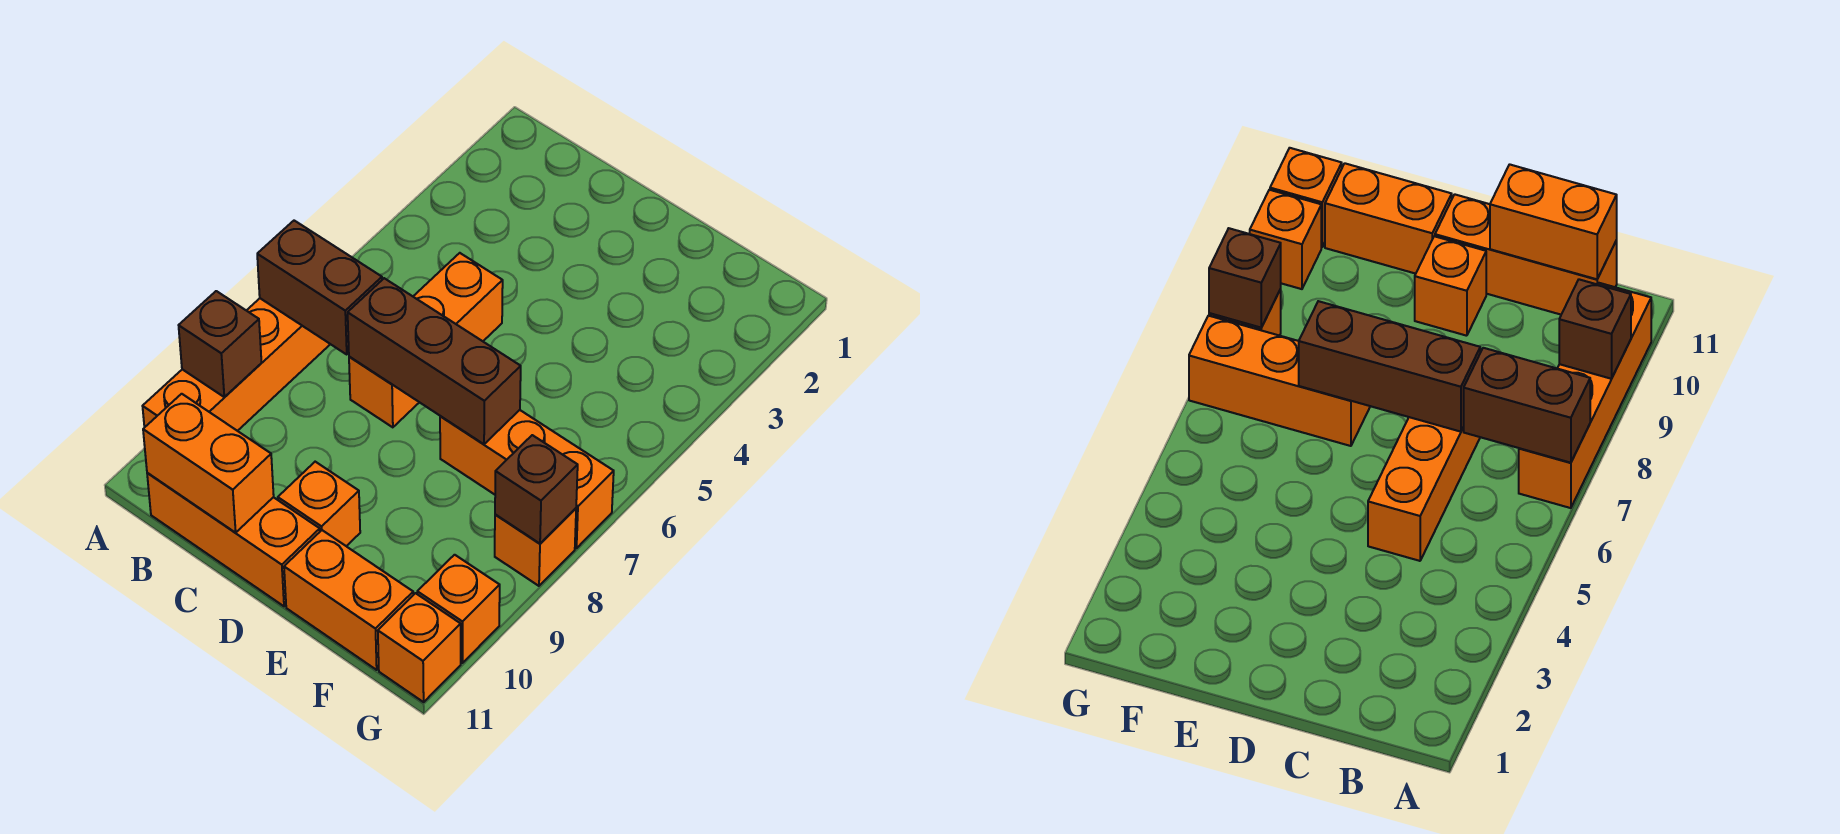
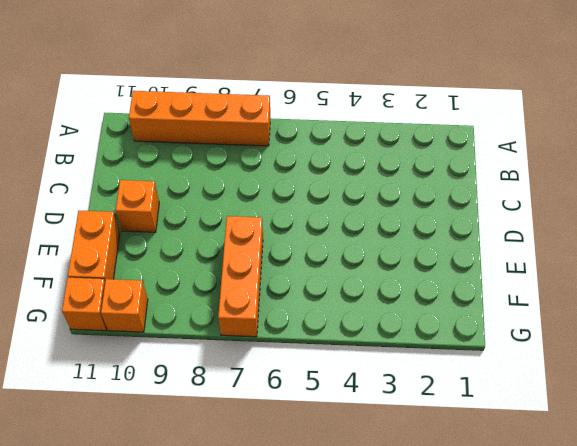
none -> orange 1x3 brick [147,473,320,606]
none -> orange 1x3 brick [349,253,503,427]
none -> orange 1x1 brick [495,508,576,586]

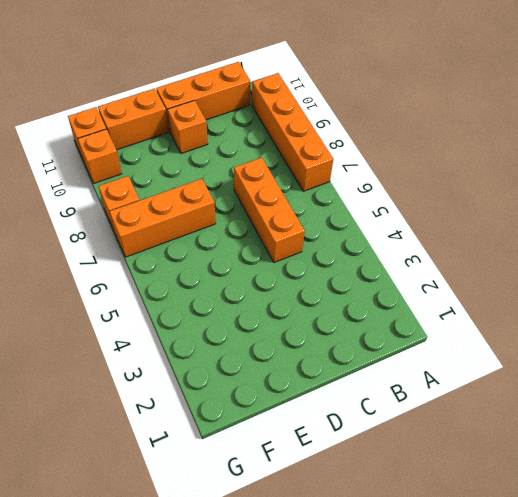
none -> brown 1x2 brick [257,221,382,354]
none -> brown 1x1 brick [179,291,262,397]
none -> orange 1x2 brick [143,394,274,533]

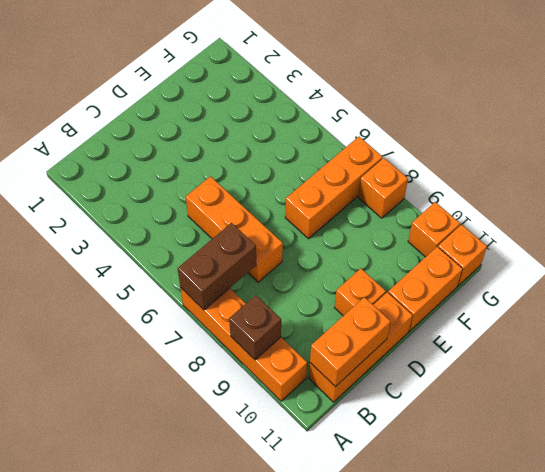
none -> brown 1x3 brick [348,278,521,444]
none -> brown 1x1 brick [495,435,578,544]

